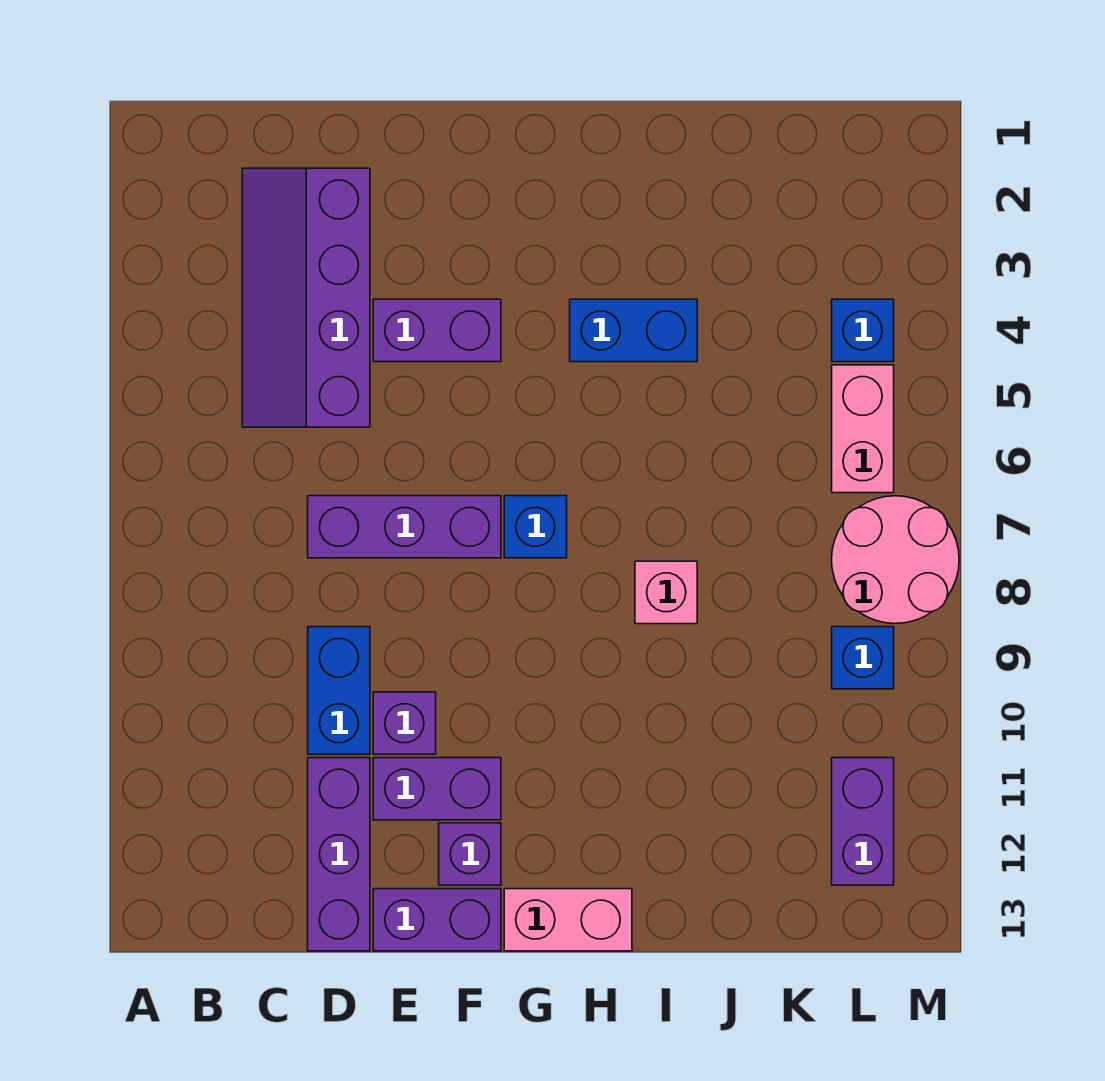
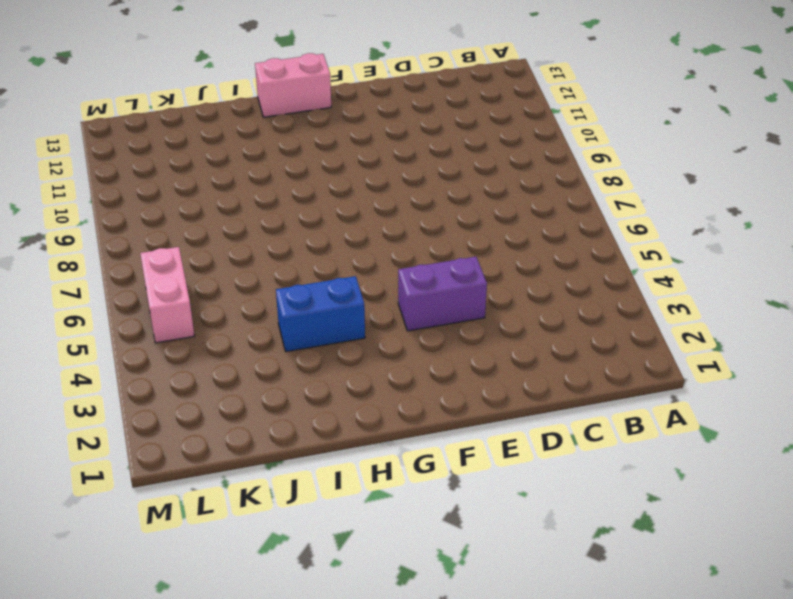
none -> purple 2x4 slope [242,168,370,427]
none -> purple 1x3 brick [308,496,501,558]
none -> blue 1x2 brick [308,627,370,754]

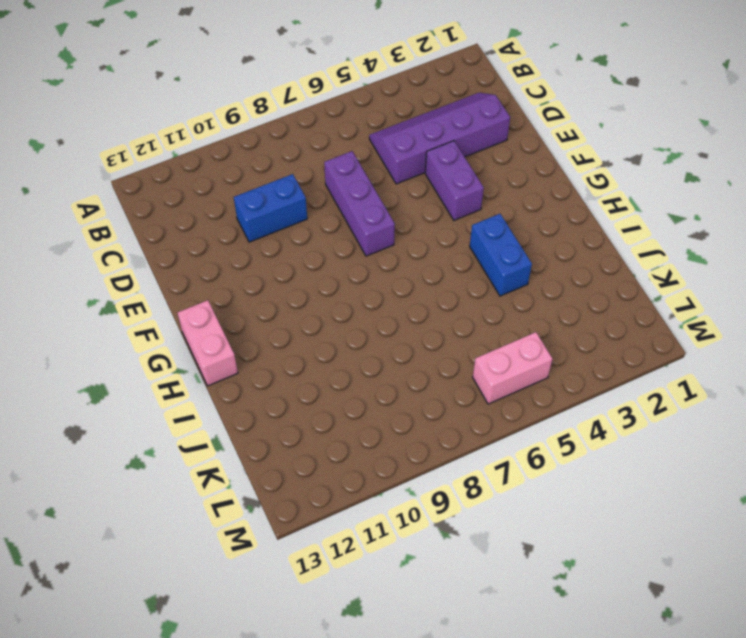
none -> purple 1x3 brick [308,758,370,951]
none -> purple 1x1 brick [373,692,436,754]
none -> purple 1x2 brick [373,758,501,820]

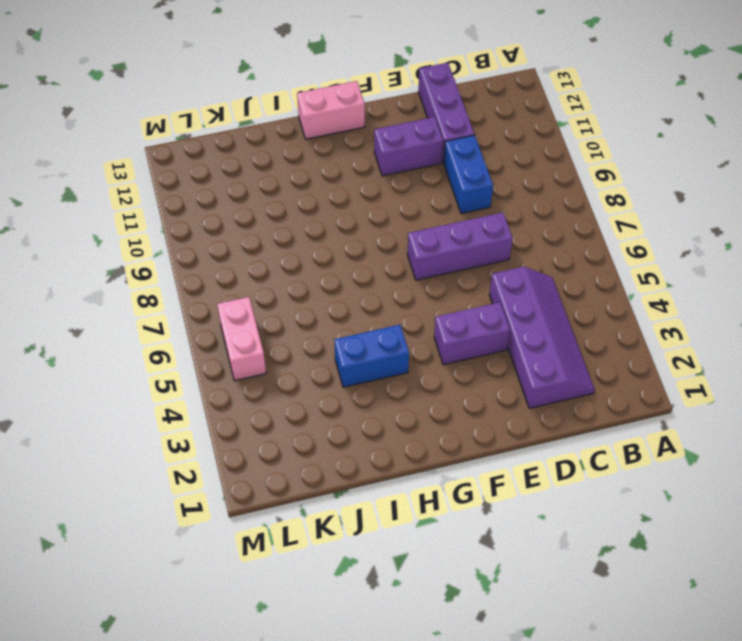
none -> purple 1x1 brick [373,692,436,754]
none -> purple 1x2 brick [373,889,501,951]
none -> purple 1x1 brick [439,823,501,885]

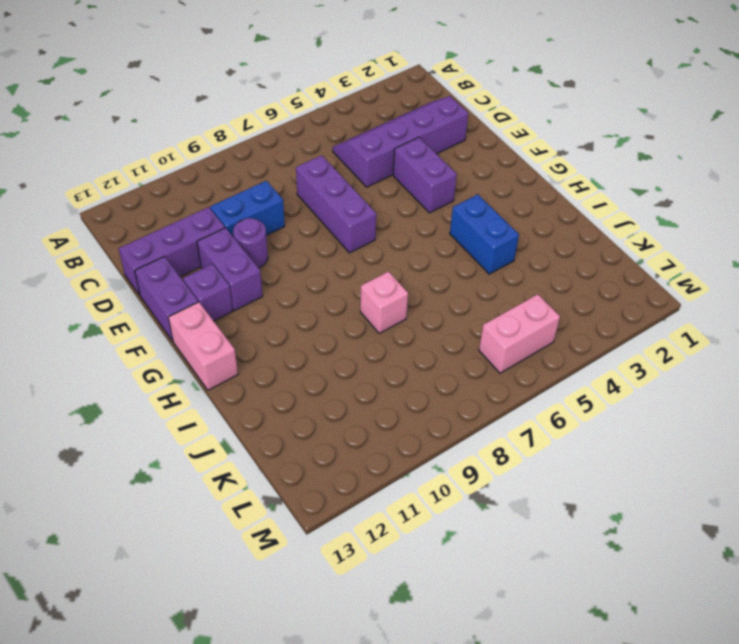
purple 1x1 round brick [233,218,268,268] -> purple 1x1 brick [373,692,436,754]
none -> blue 1x1 brick [504,496,567,558]
none -> blue 1x1 brick [832,299,894,362]
none -> pink 2x2 round brick [832,496,959,624]

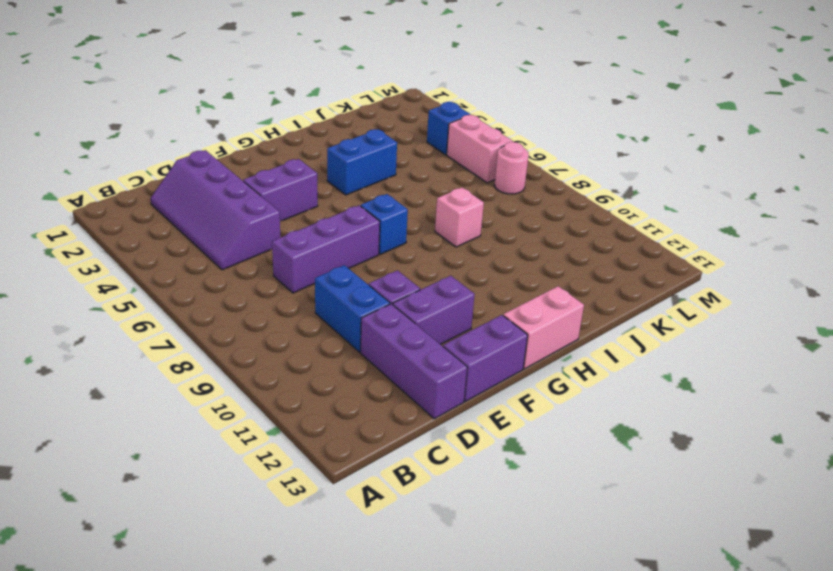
pink 1x1 round brick [494,142,529,194] -> pink 2x2 round brick [832,496,959,624]
none -> purple 1x1 brick [439,823,501,885]
none -> blue 1x1 brick [832,627,894,689]
none -> purple 1x2 brick [832,758,894,885]

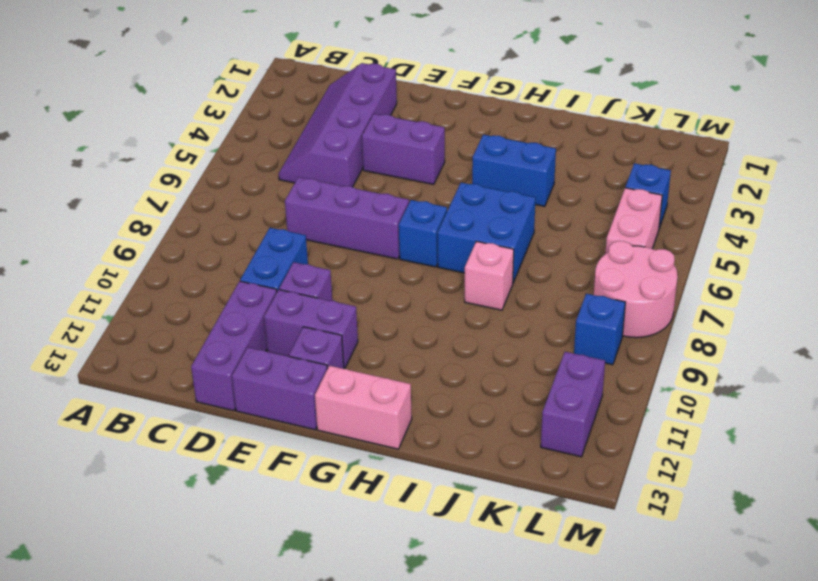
blue 2x2 brick [438,183,536,282] -> none

